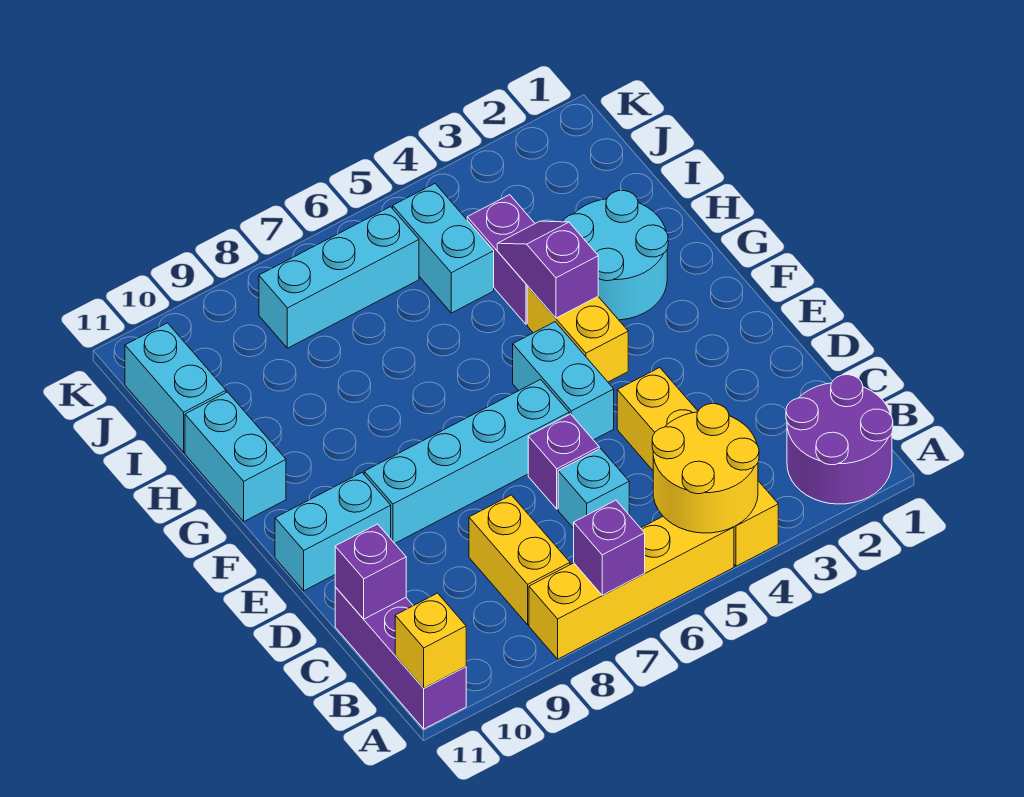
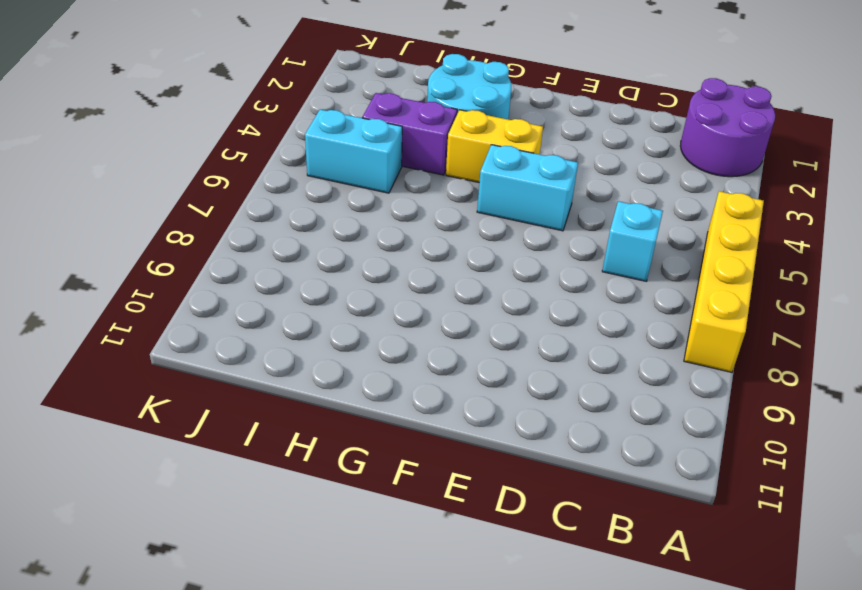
none -> yellow 1x4 brick [617,368,778,566]
none -> purple 1x3 brick [335,587,466,729]
none -> yellow 1x2 brick [469,495,570,625]

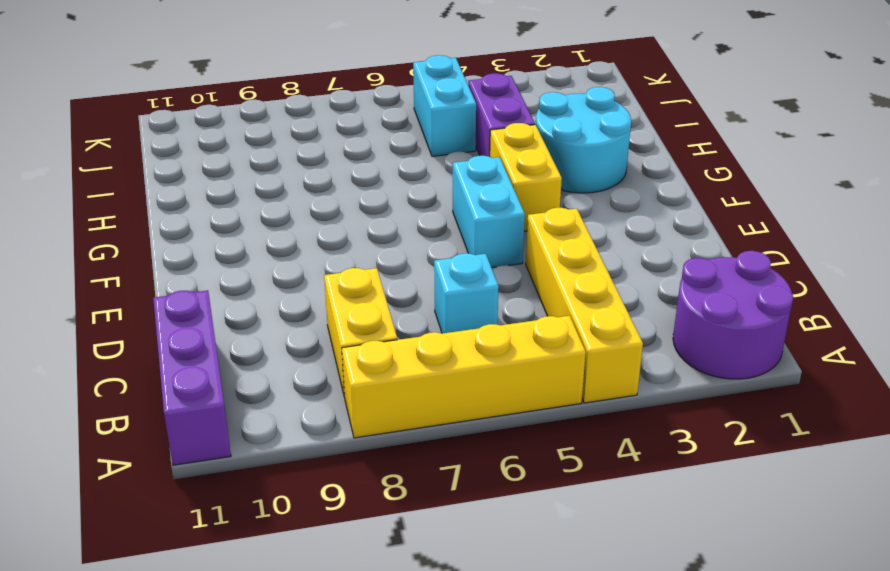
none -> purple 1x1 brick [528,414,599,509]
none -> cyan 1x4 brick [364,380,569,543]
none -> cyan 1x2 brick [275,473,391,591]

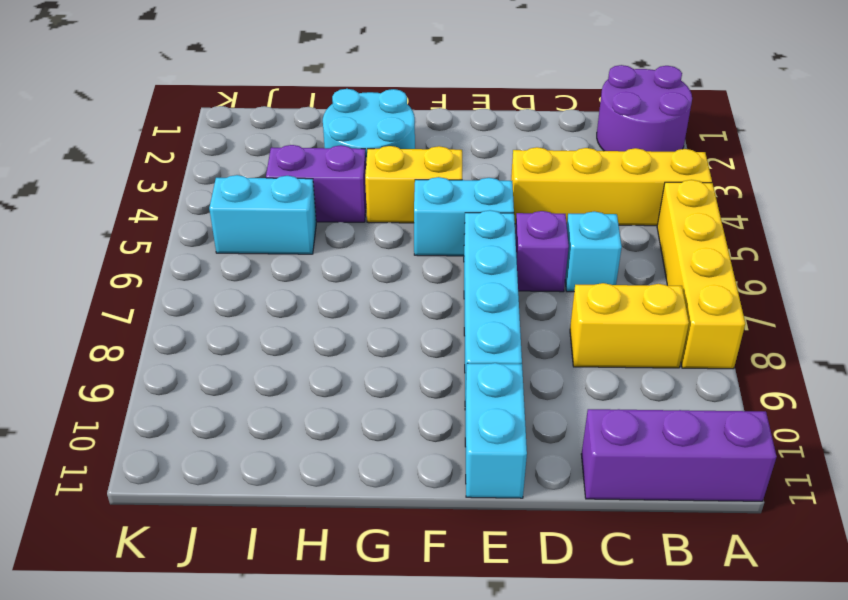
none -> cyan 1x2 brick [185,392,286,521]
none -> cyan 1x2 brick [125,323,226,452]
none -> cyan 1x3 brick [259,207,419,348]

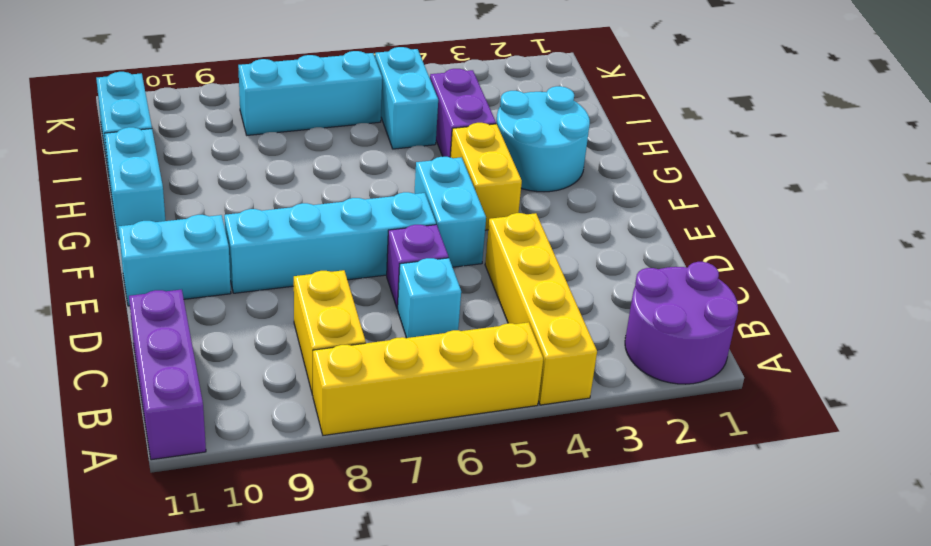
none -> yellow 2x2 round brick [652,404,759,533]
none -> purple 1x1 brick [574,500,645,595]
none -> yellow 1x1 brick [395,593,466,688]

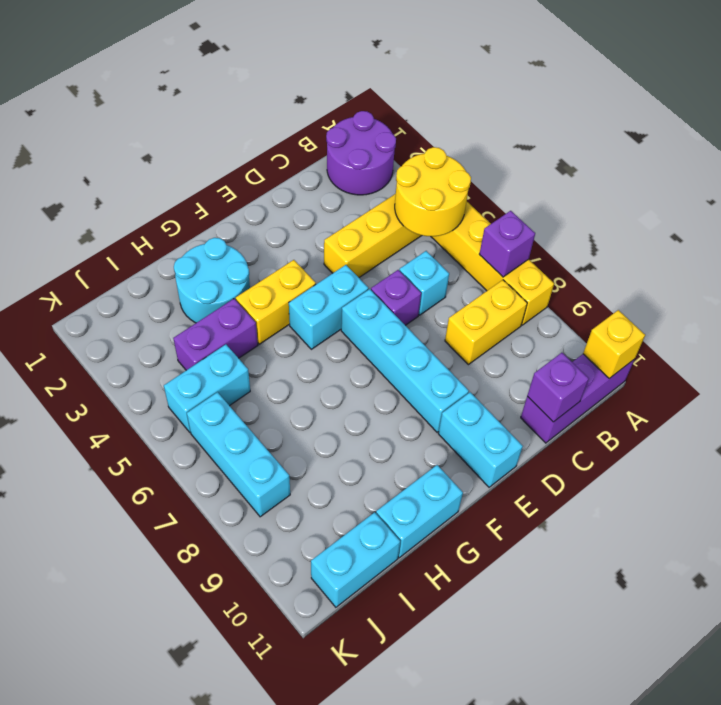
none -> purple 1x2 slope [497,221,598,318]

